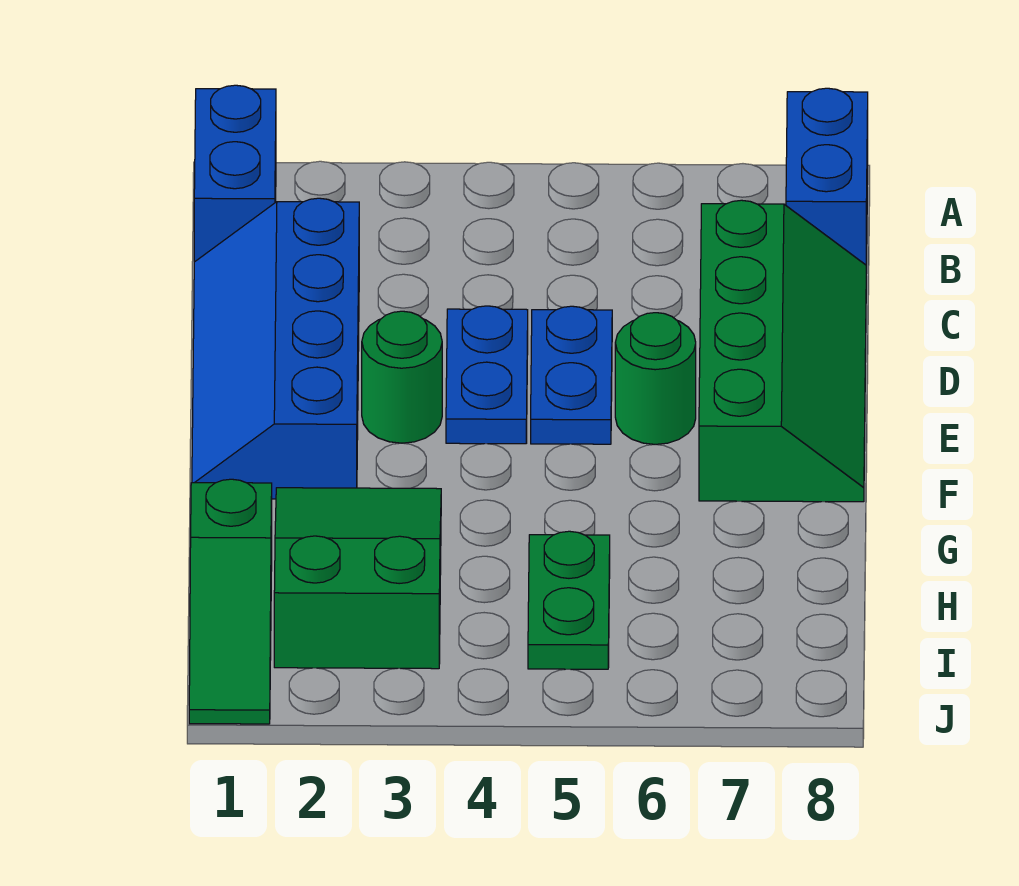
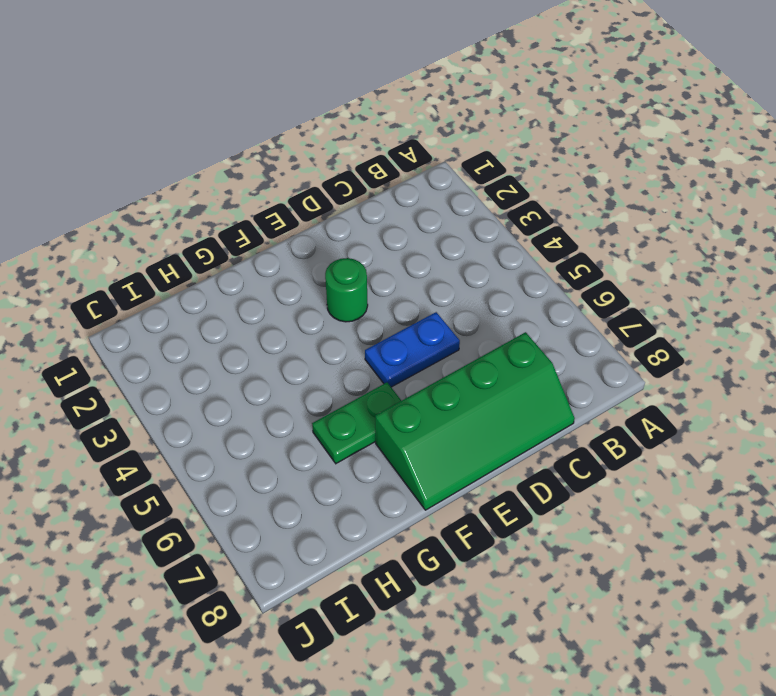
green 1x2 plate [312,383,401,463] -> green 1x2 plate moved to [528,531,610,669]
none -> blue 1x2 brick [194,85,276,262]
none -> blue 1x2 brick [786,88,868,273]

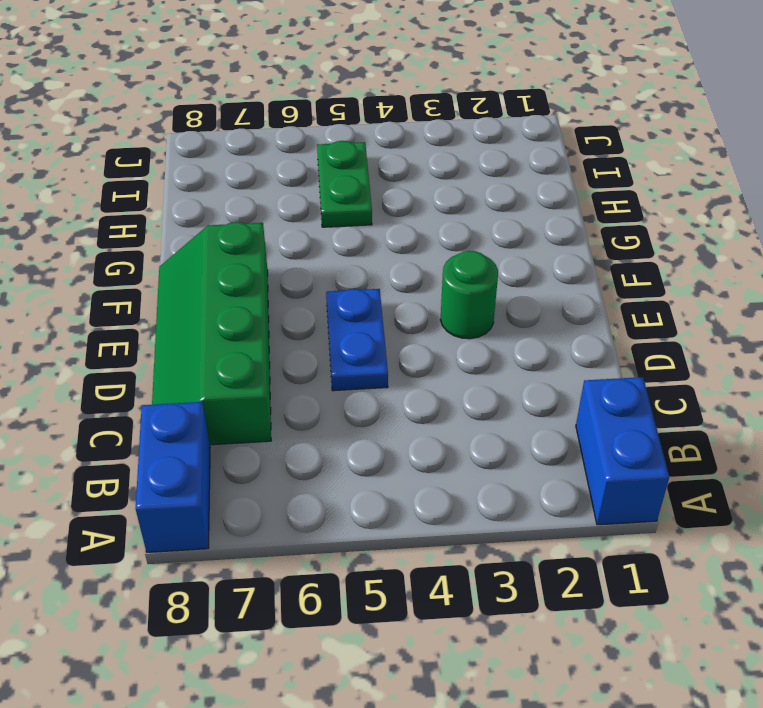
none -> blue 2x4 slope [192,198,359,499]
none -> blue 1x2 plate [446,306,528,444]

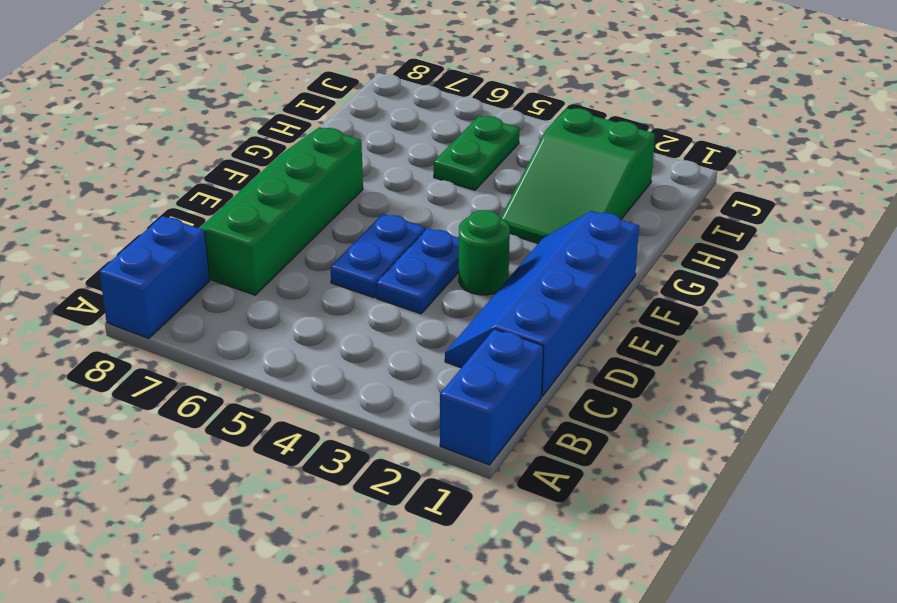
blue 2x4 slope [445,211,639,396] -> blue 2x4 slope turned to [192,198,359,499]
none -> green 1x1 round brick [615,313,696,444]
none -> green 1x3 slope [189,479,272,724]

